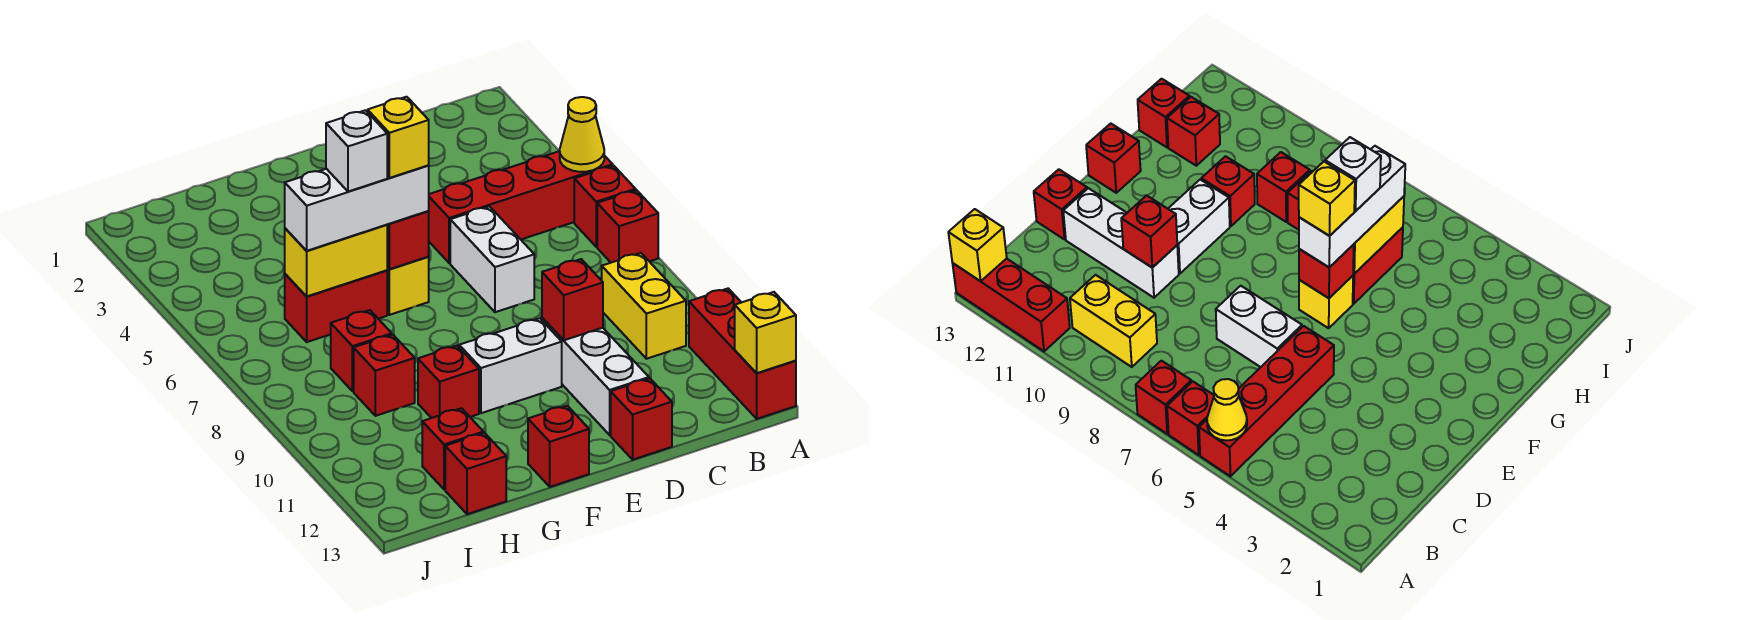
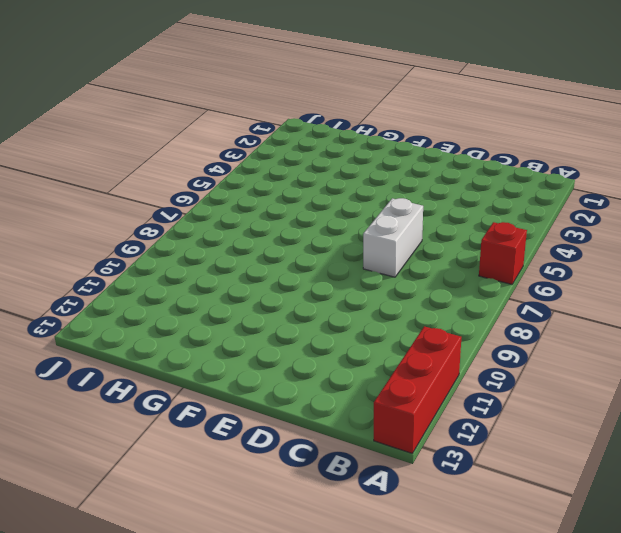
none -> red 1x4 brick [429,151,613,263]
none -> red 1x1 brick [597,190,658,263]
none -> yellow 1x2 brick [602,253,686,359]

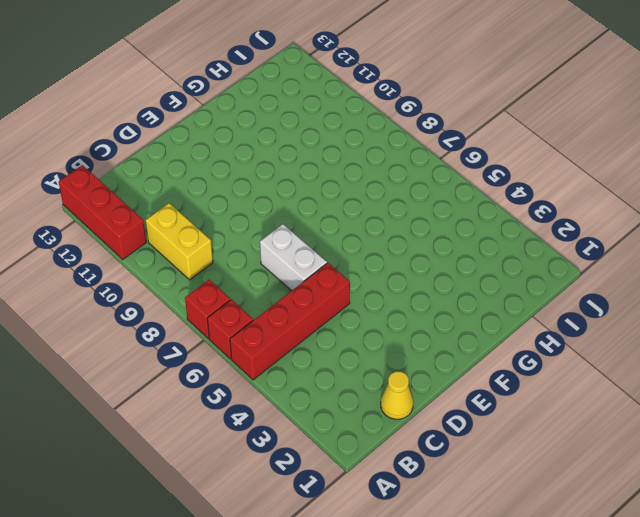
yellow 1x1 cone [381,371,413,419] -> yellow 1x1 cone moved to [560,97,604,172]
none -> white 1x3 brick [542,318,649,435]
none -> red 1x1 brick [611,379,672,460]
none -> white 1x2 brick [459,318,562,413]

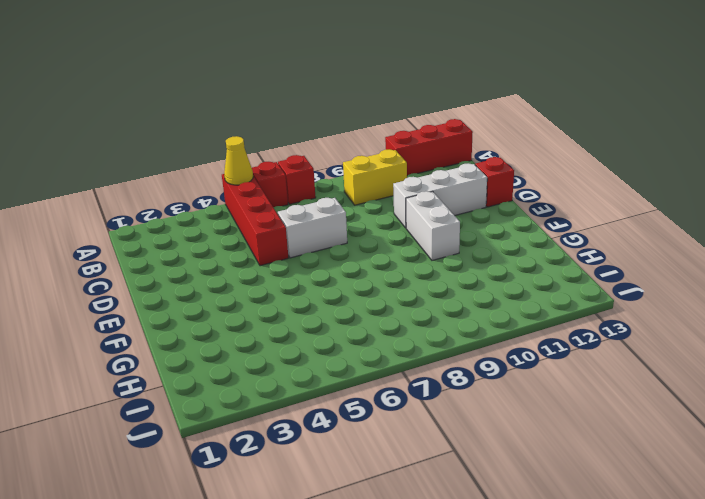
none -> yellow 1x1 brick [387,257,429,315]
none -> red 1x1 brick [528,406,589,487]
none -> red 1x2 brick [285,270,387,342]

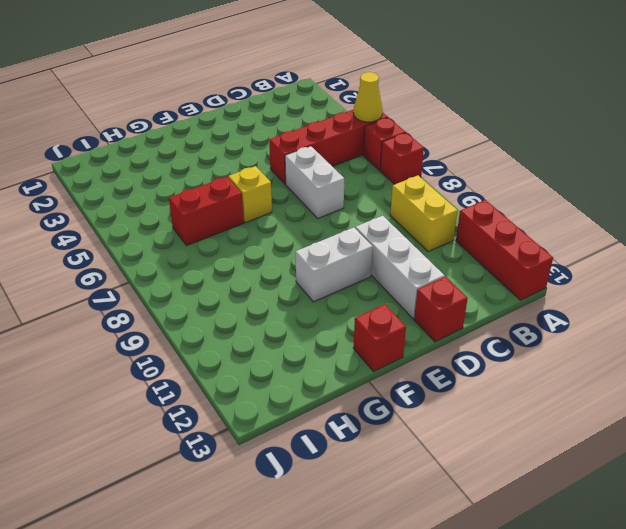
none -> red 1x1 brick [418,346,479,418]
none -> red 1x1 brick [331,310,392,391]
none -> red 1x1 brick [354,335,415,416]

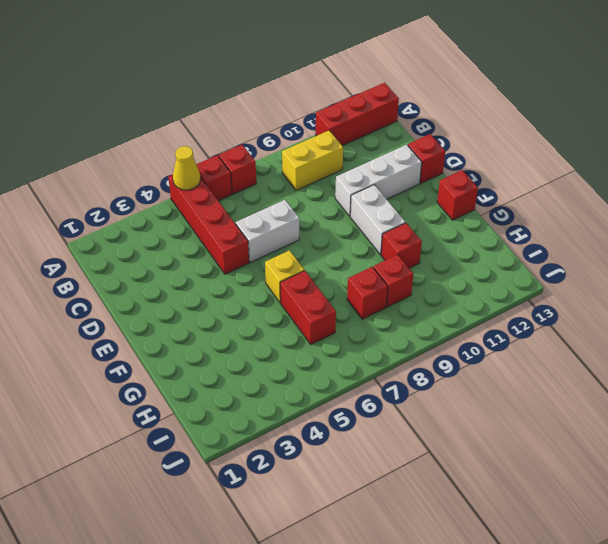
none -> red 1x1 brick [422,408,484,490]
none -> red 1x1 brick [445,433,506,514]
none -> yellow 1x1 brick [735,292,796,373]

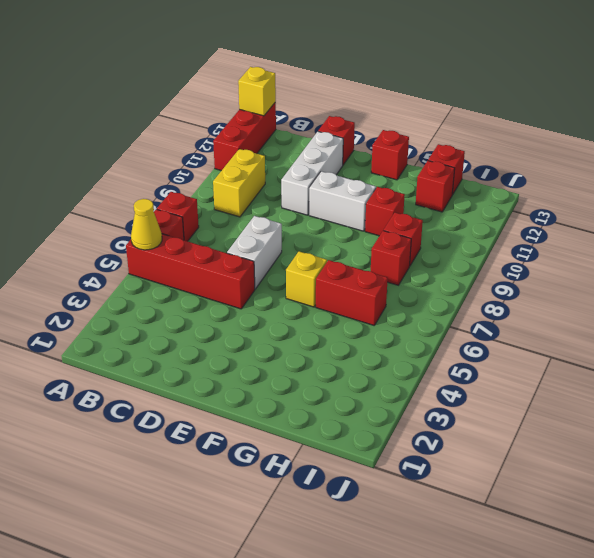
none -> red 1x1 brick [542,259,603,340]
none -> red 1x1 brick [387,211,429,269]
none -> yellow 1x2 brick [285,225,387,297]

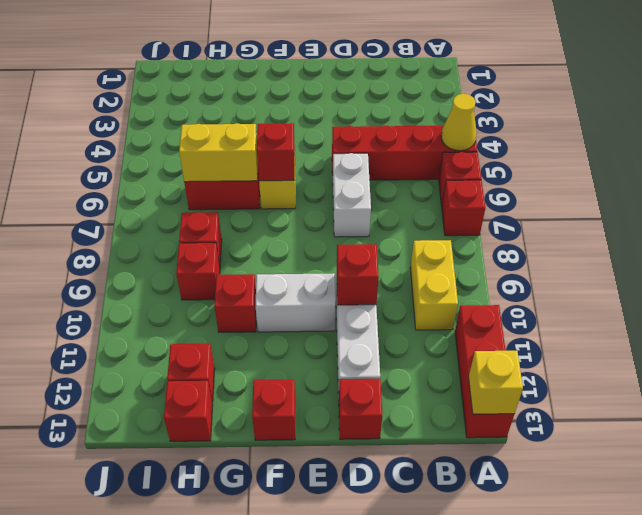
none -> white 1x3 brick [285,166,429,251]
none -> yellow 1x1 brick [368,97,429,178]
none -> white 1x1 brick [326,110,387,192]

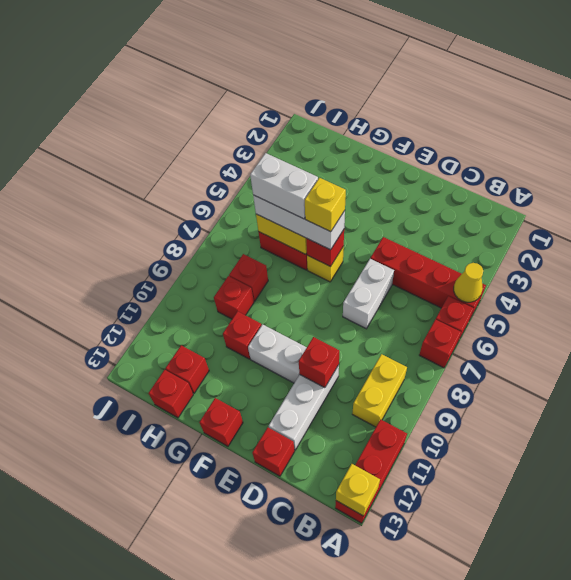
white 1x2 brick [250,153,318,219] -> white 1x1 brick [326,110,387,192]

